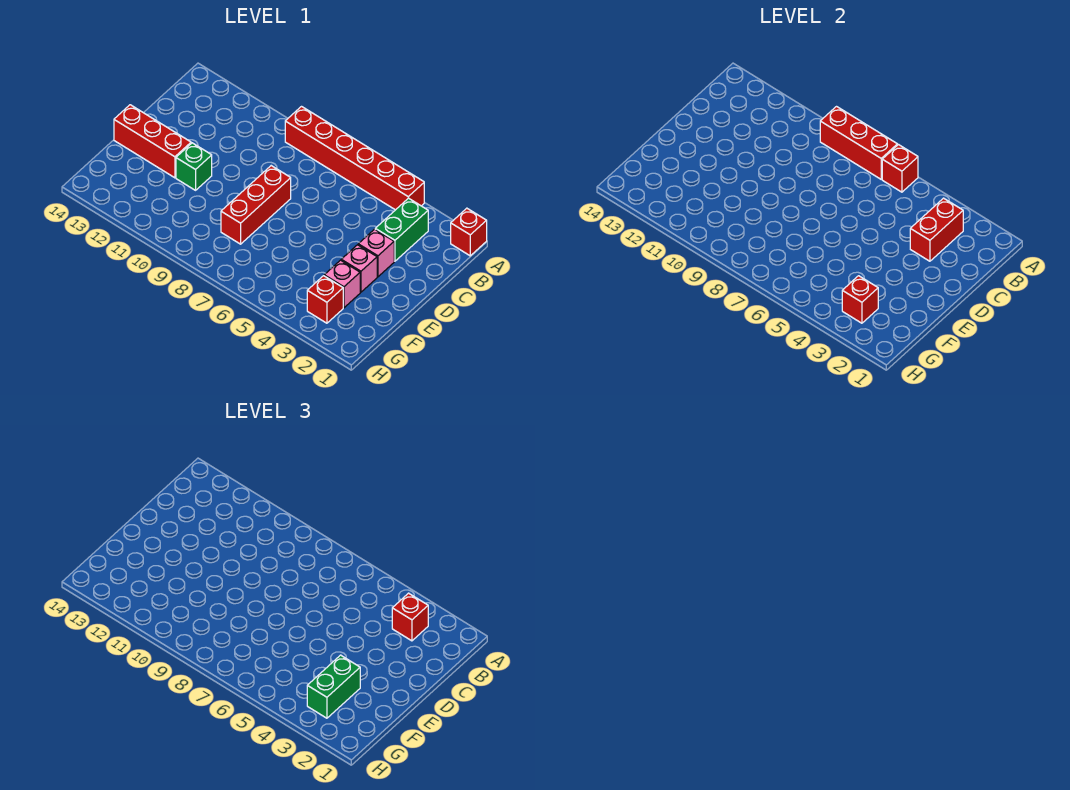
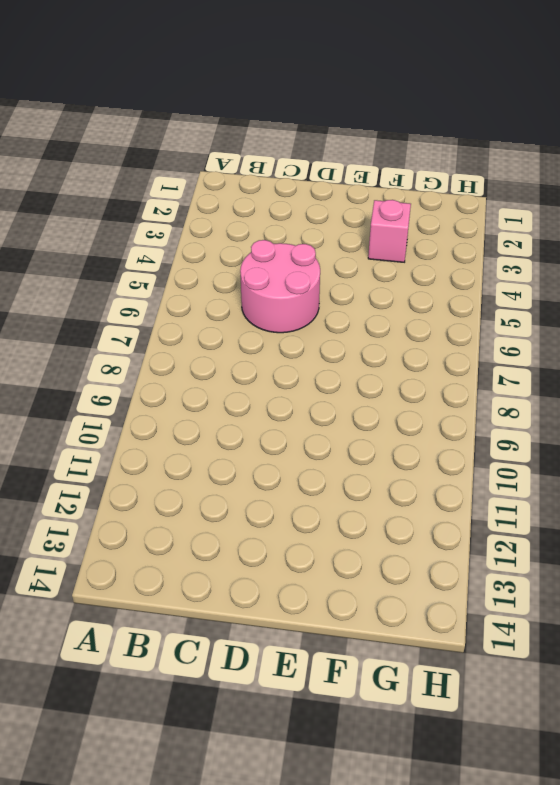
pink 2x2 round brick [240,240,320,333] -> none
none -> red 1x1 brick [451,208,487,256]
none -> red 1x6 brick [285,107,424,210]
none -> green 1x2 brick [375,198,428,261]

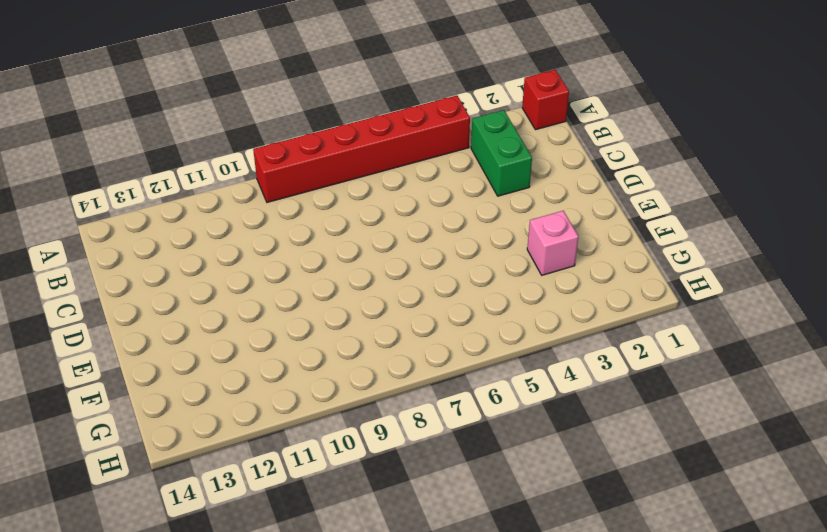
none -> pink 1x1 brick [358,229,394,277]
none -> red 1x3 brick [221,166,291,244]
none -> pink 1x1 brick [341,245,377,292]

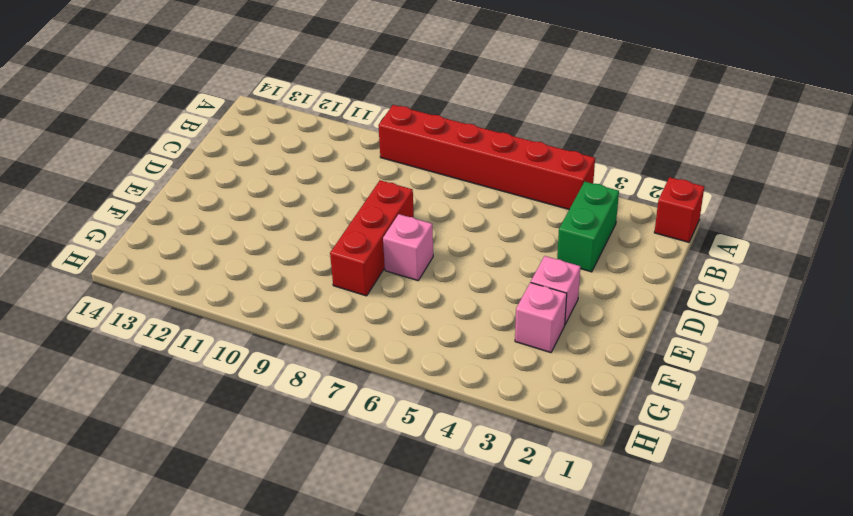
pink 1x1 brick [383,214,433,280] -> pink 1x1 brick moved to [358,229,394,277]
none -> green 1x1 brick [176,143,212,190]
none -> red 1x3 brick [114,105,191,178]
none -> red 1x1 brick [307,276,343,323]

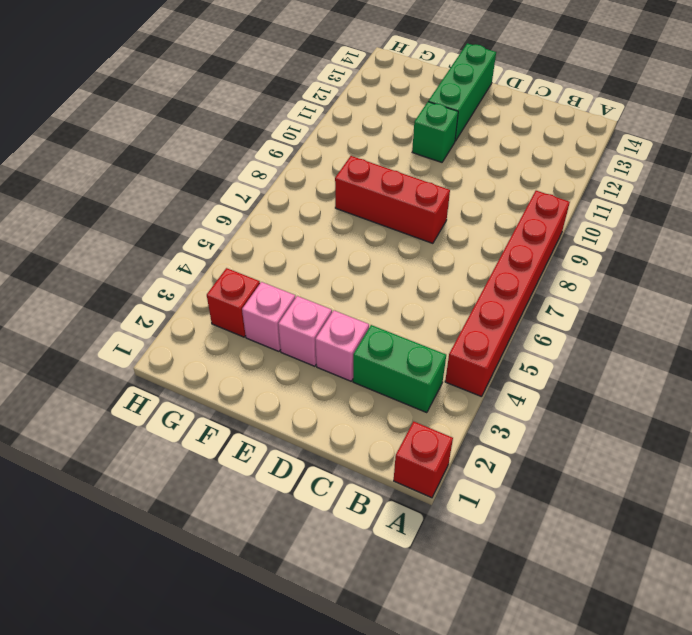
green 1x3 brick [428,43,496,141] -> red 1x3 brick [114,105,191,178]
none -> red 1x1 brick [882,145,918,192]
none -> red 1x3 brick [820,107,897,179]
none -> red 1x2 brick [910,198,963,261]

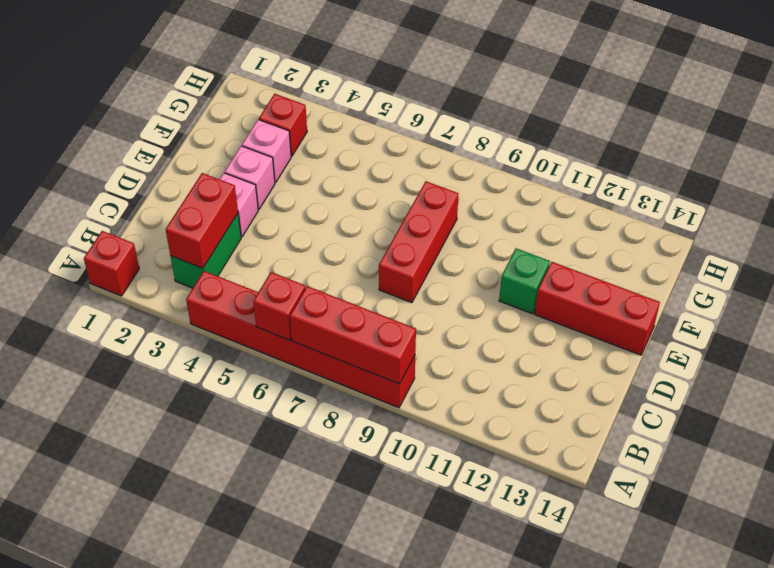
none -> red 1x1 brick [842,276,878,323]
none -> red 1x1 brick [392,593,428,641]
none -> green 1x2 brick [307,655,360,718]

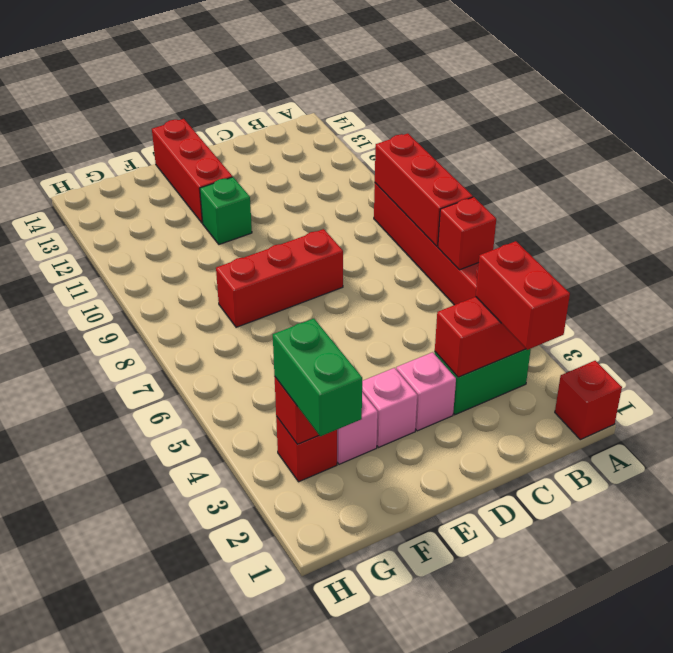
red 1x2 brick [476,241,570,350] -> red 1x1 brick [392,593,428,641]
green 1x2 brick [273,319,362,436] -> green 1x2 brick turned to [307,655,360,718]

